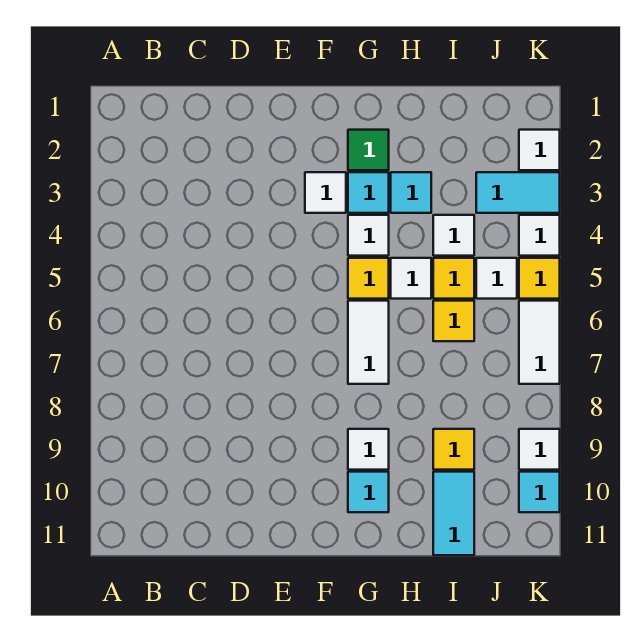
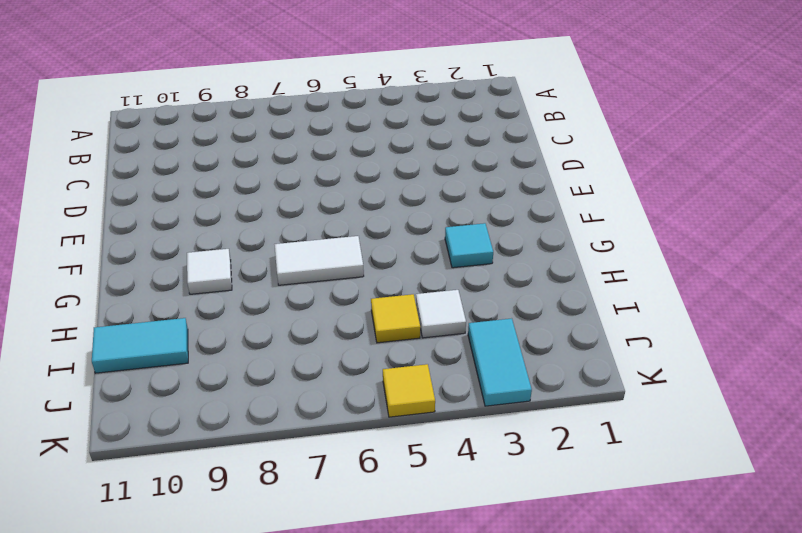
none -> white 1x1 tile [305,172,346,213]
none -> green 1x1 tile [348,130,389,170]
none -> white 1x1 tile [348,215,389,256]

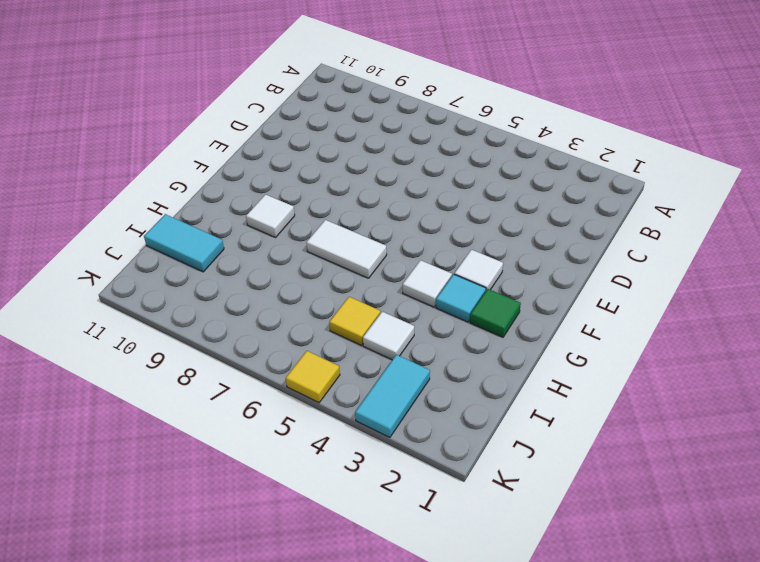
none -> yellow 1x1 tile [348,258,389,299]
none -> cyan 1x1 tile [348,472,389,512]
none -> cyan 1x1 tile [391,172,431,213]

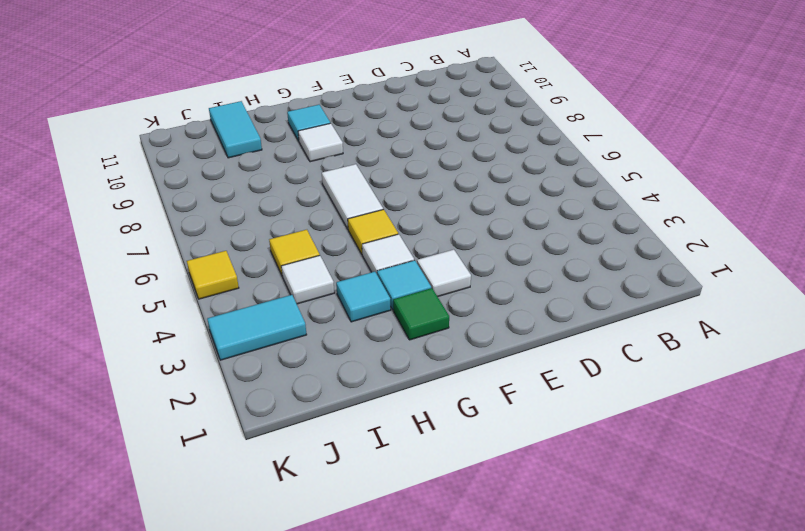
none -> white 1x1 tile [391,258,431,299]
none -> yellow 1x1 tile [433,301,474,341]
none -> yellow 1x1 tile [433,429,474,470]

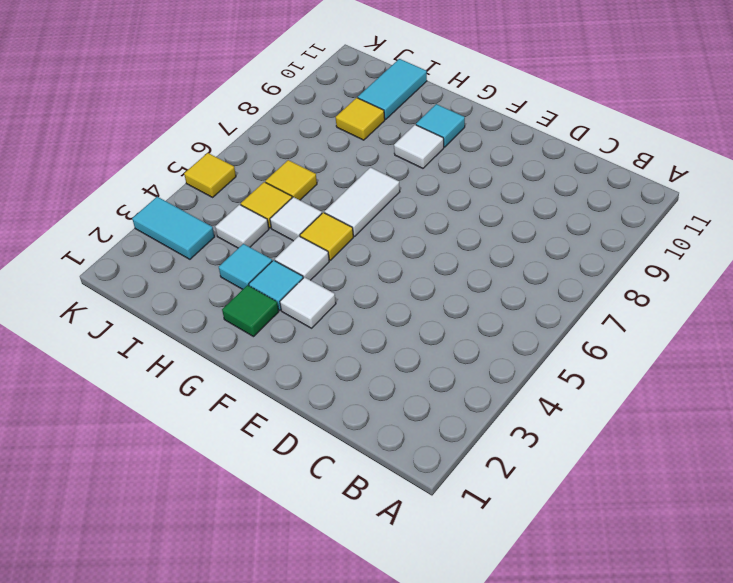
none -> white 1x1 tile [476,258,517,299]
none -> white 1x1 tile [519,130,560,170]
none -> white 1x1 tile [519,215,560,256]

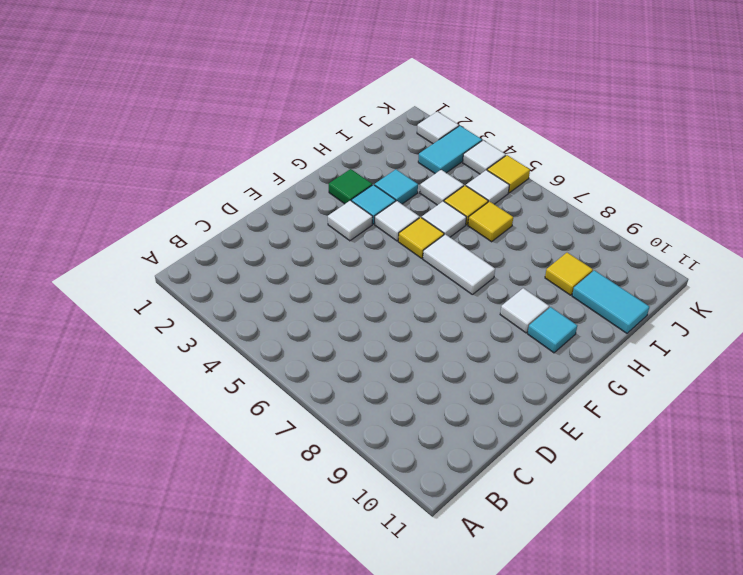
none -> white 1x2 tile [519,301,560,384]
none -> white 1x1 tile [519,429,560,470]
none -> cyan 1x1 tile [519,472,560,512]

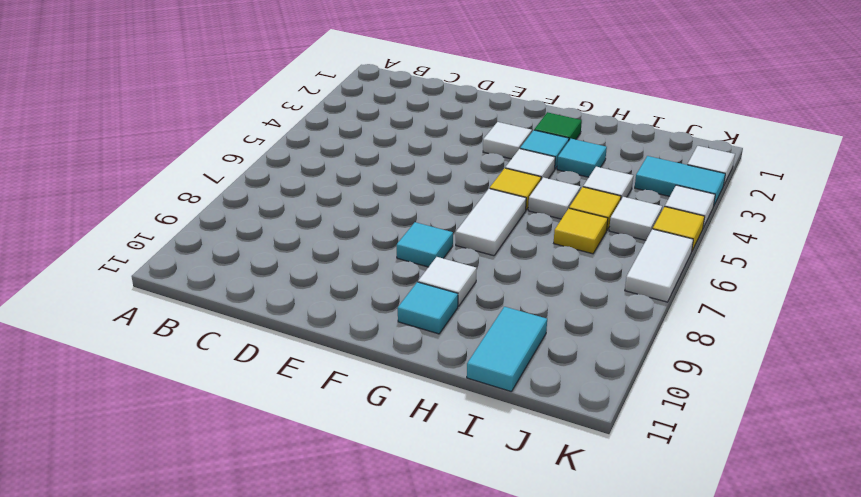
cyan 1x1 tile [397,222,453,267] -> cyan 1x1 tile moved to [519,472,560,512]
none -> yellow 1x1 tile [433,429,474,470]
none -> white 1x1 tile [519,429,560,470]

